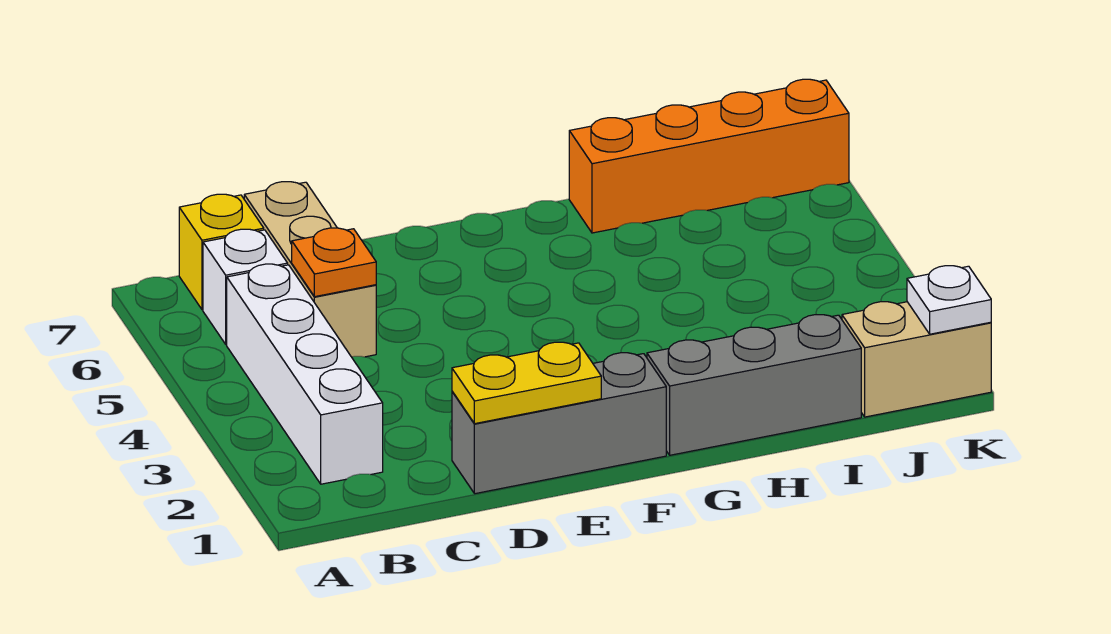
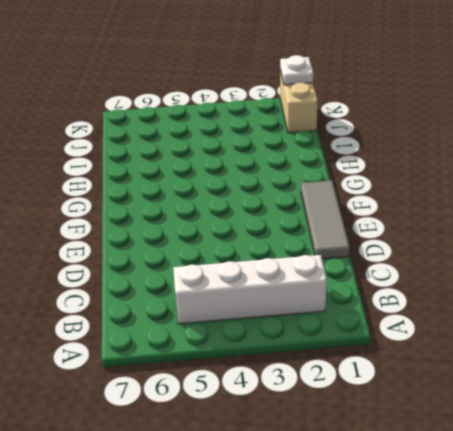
grey 1x3 tile [301,180,350,259] -> grey 1x3 brick [452,353,666,494]
none -> white 1x1 brick [203,229,288,344]
none -> yellow 1x1 brick [179,194,264,310]

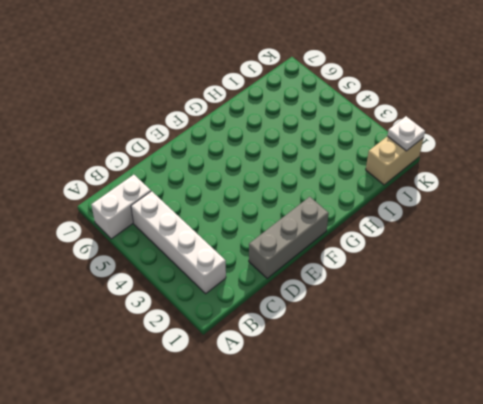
white 1x2 brick [91,175,151,239] -> white 1x1 brick [203,229,288,344]
none -> yellow 1x1 brick [179,194,264,310]
none -> tan 1x3 brick [244,182,376,357]

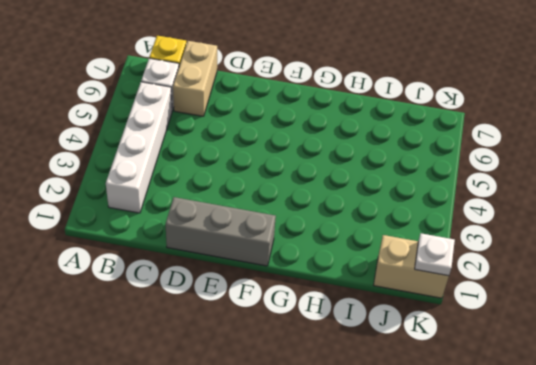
tan 1x2 brick [173,41,217,116] -> tan 1x3 brick [244,182,376,357]
none -> grey 1x3 brick [647,315,861,455]
none -> orange 1x4 brick [569,79,849,233]

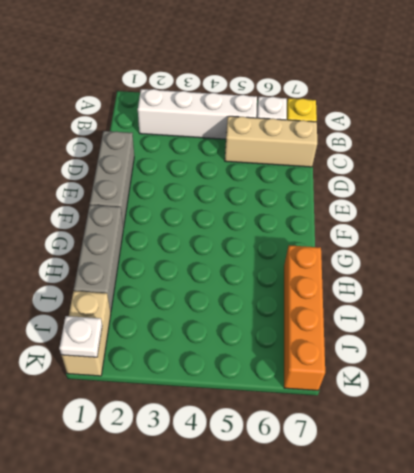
none -> orange 1x1 plate [292,228,376,297]
none -> yellow 1x2 plate [452,342,601,424]

